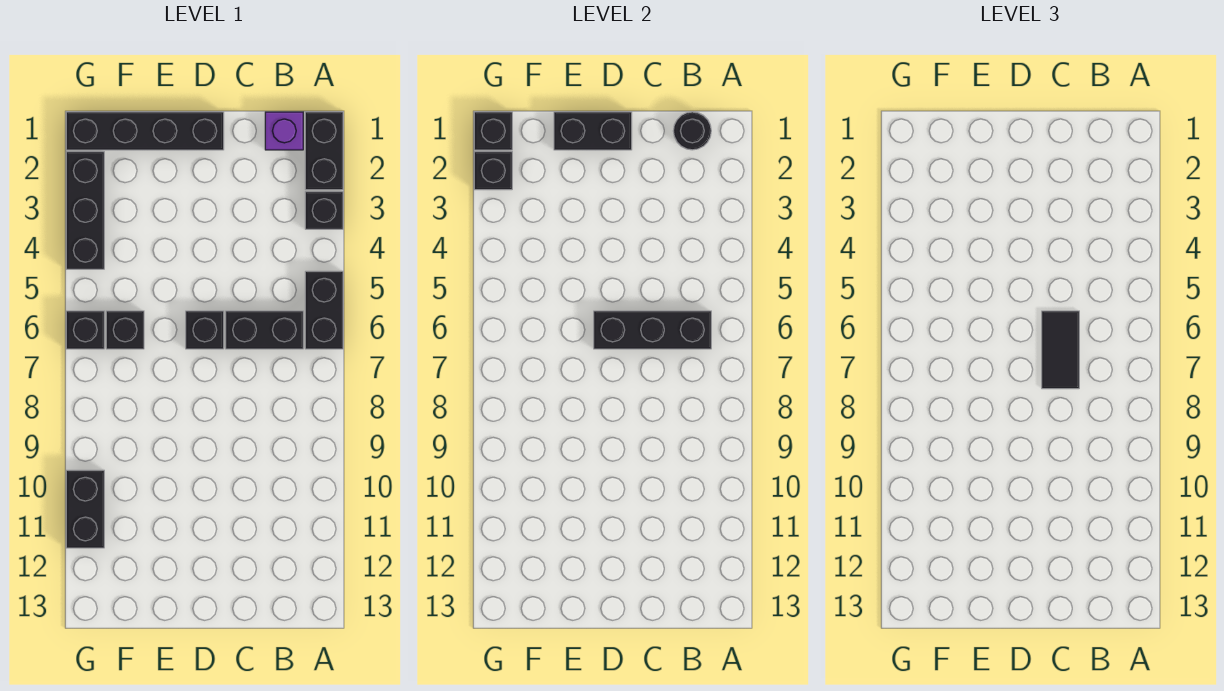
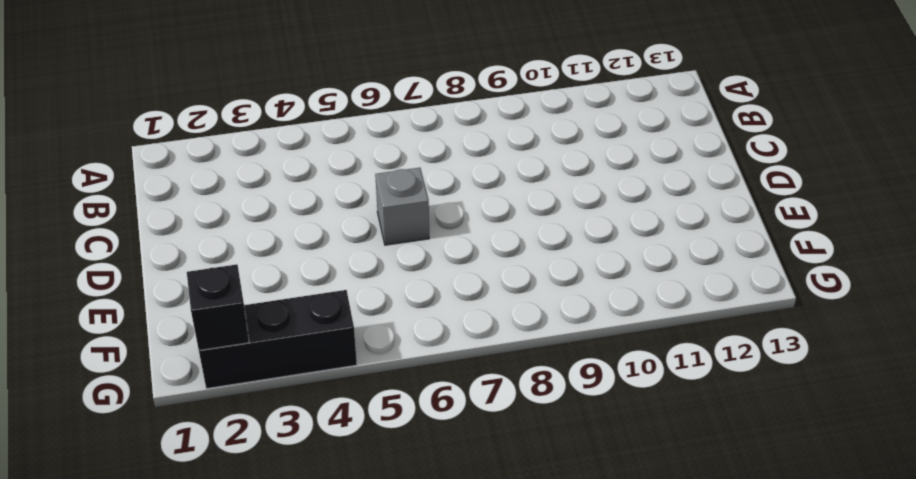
grey 1x1 brick [375,168,429,245] -> black 1x1 brick [186,311,224,349]
none -> black 1x2 brick [305,112,343,190]
none -> black 1x1 brick [305,192,343,229]
none -> black 1x2 brick [305,271,343,349]

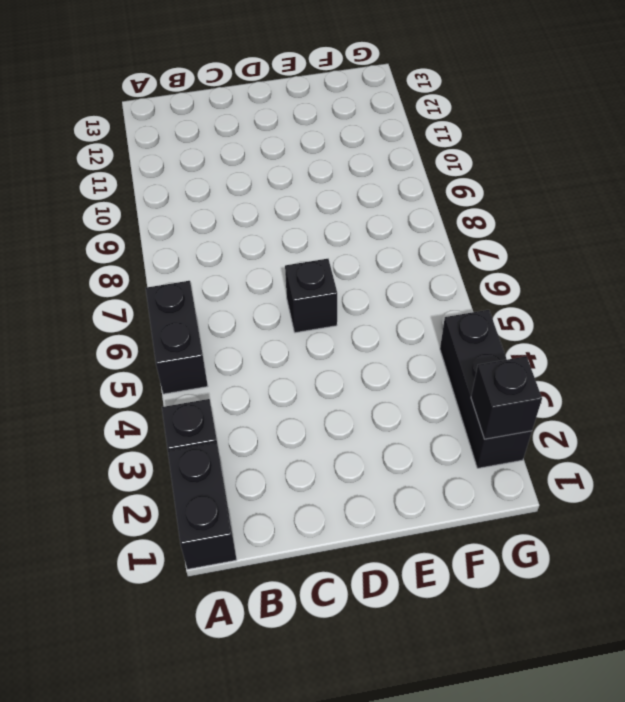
none -> purple 1x1 brick [265,112,303,150]
none -> black 1x2 brick [226,311,303,349]
none -> black 1x4 brick [66,112,224,150]

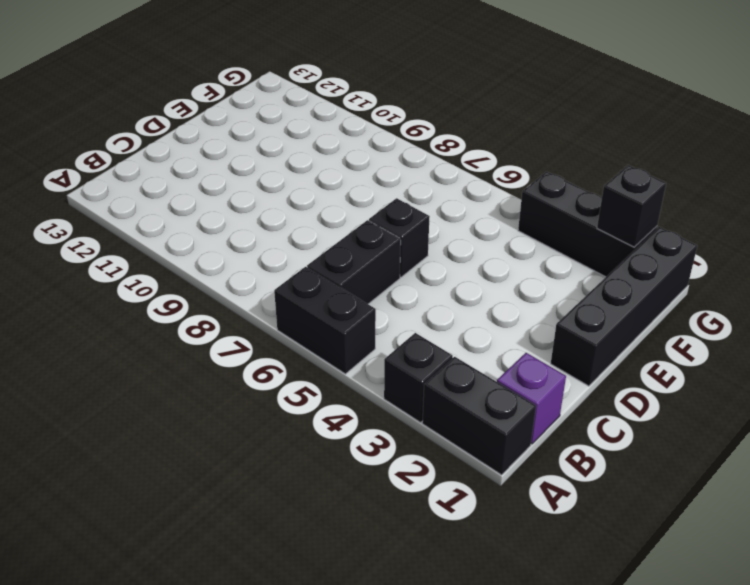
none -> black 1x1 brick [106,311,144,349]
none -> black 1x1 brick [66,311,104,349]
none -> black 1x2 brick [66,470,104,548]

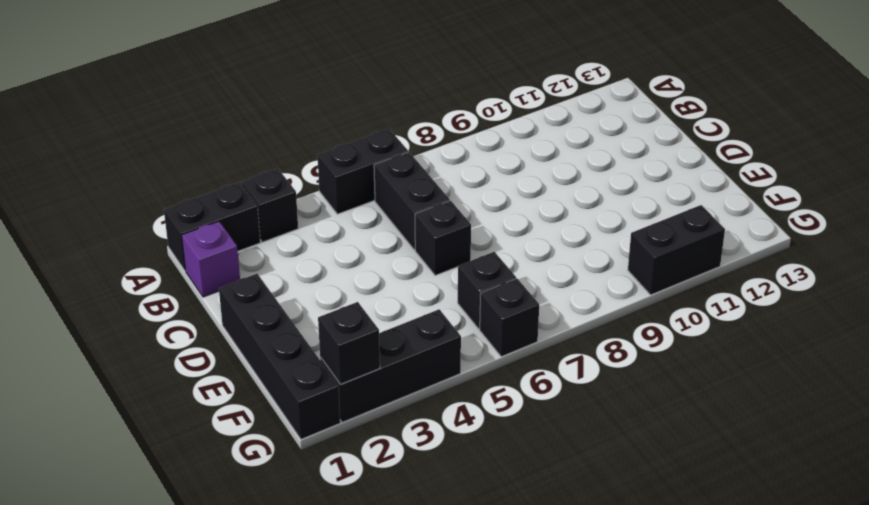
none -> black 1x1 round brick [673,112,711,150]
none -> black 1x3 brick [594,311,711,349]
none -> black 1x2 brick [554,112,632,150]

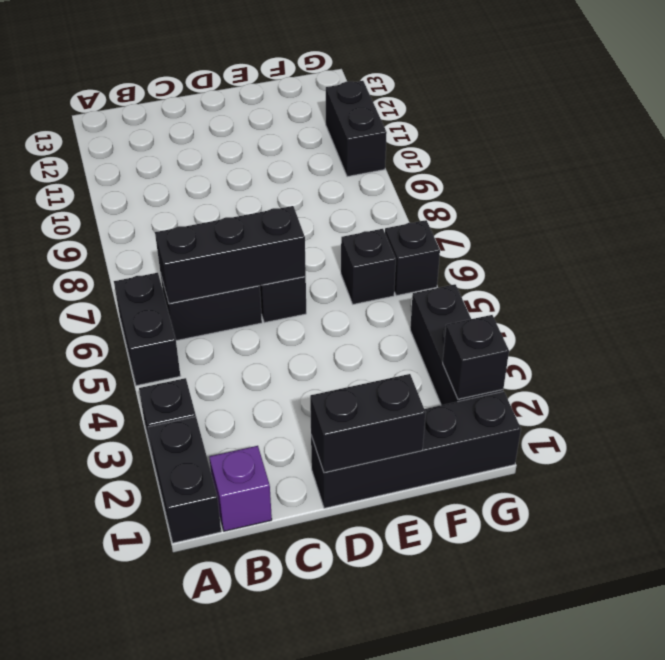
none -> black 1x1 round brick [673,112,711,150]
none -> black 1x1 brick [474,112,512,150]
none -> black 1x2 tile [1042,311,1079,389]

